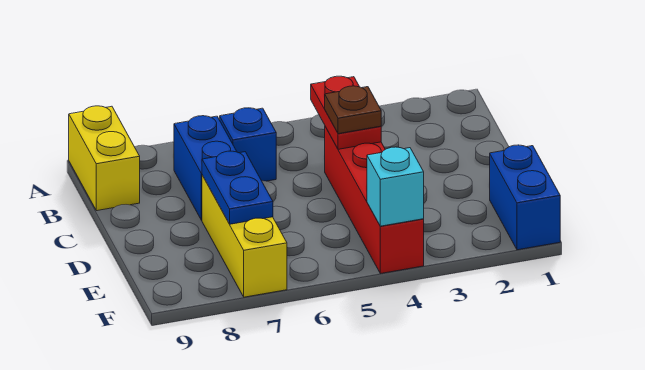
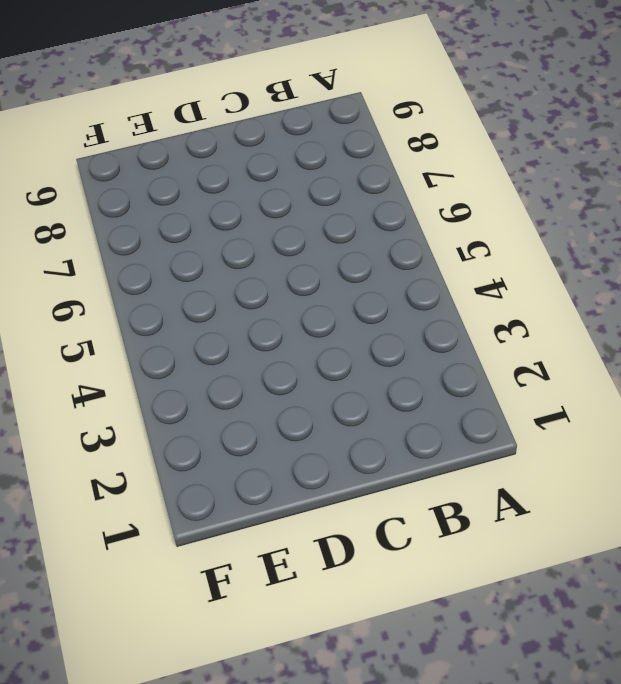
none -> yellow 1x2 brick [69,106,140,211]
none -> blue 1x1 brick [220,108,276,181]

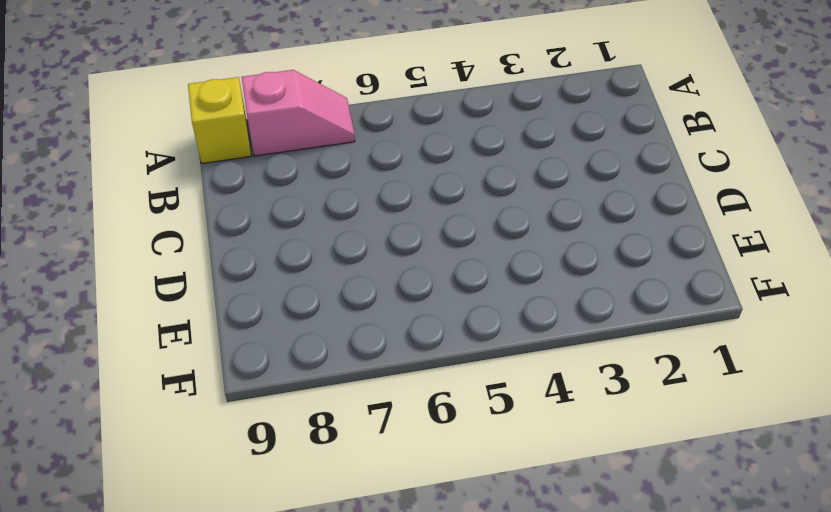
pink 1x2 slope [242,70,355,156] -> none
yellow 1x1 brick [188,77,251,163] -> yellow 1x2 brick [69,106,140,211]
none -> blue 1x1 brick [220,108,276,181]
none -> blue 1x2 brick [174,116,237,220]

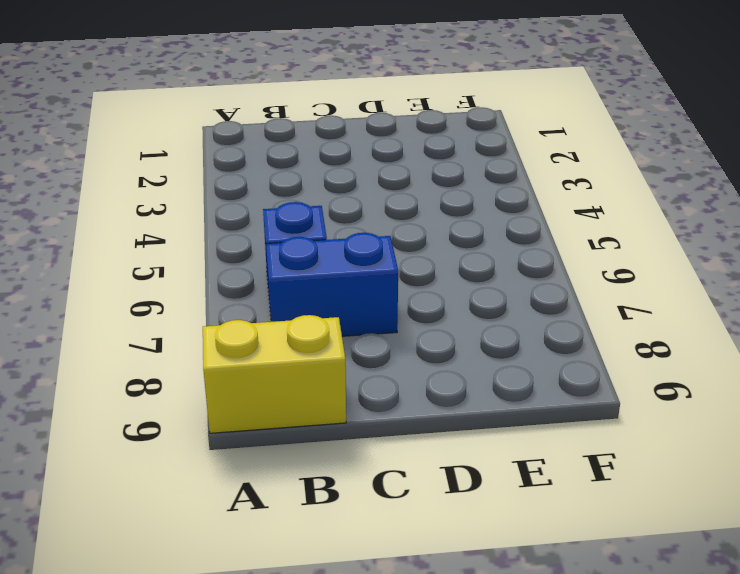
none -> red 1x4 brick [325,127,424,274]
none -> yellow 1x3 brick [202,175,287,297]

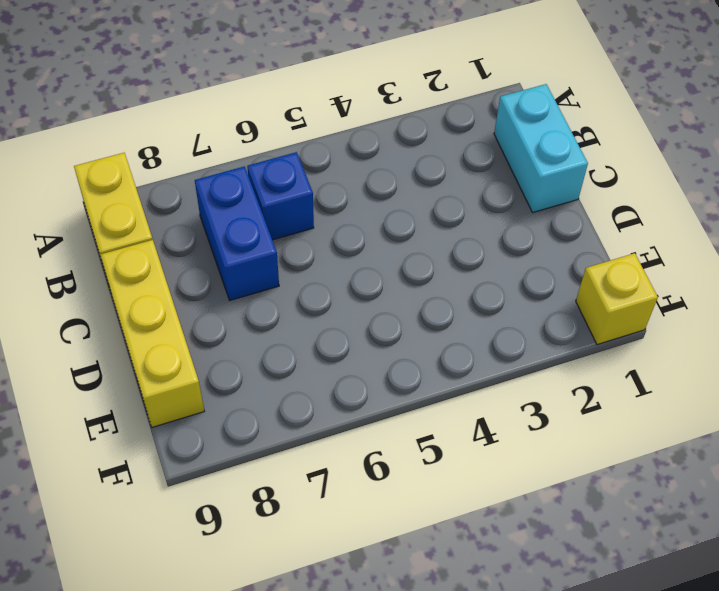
cyan 1x2 brick [494,84,588,212] -> none
yellow 1x3 brick [100,240,204,427] -> yellow 1x3 brick moved to [202,175,287,297]
yellow 1x1 brick [576,253,658,345] -> blue 1x2 brick [490,145,560,250]
none -> red 1x4 brick [325,127,424,274]
none -> red 1x2 plate [311,76,381,149]

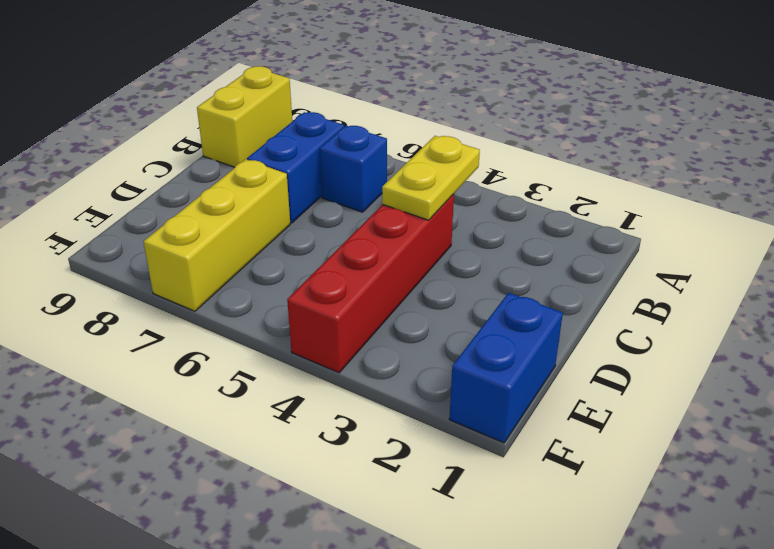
yellow 1x2 plate [382,136,480,220] -> red 1x2 plate [311,76,381,149]
none -> blue 1x2 plate [202,151,273,224]
none -> cyan 1x1 brick [367,147,424,226]

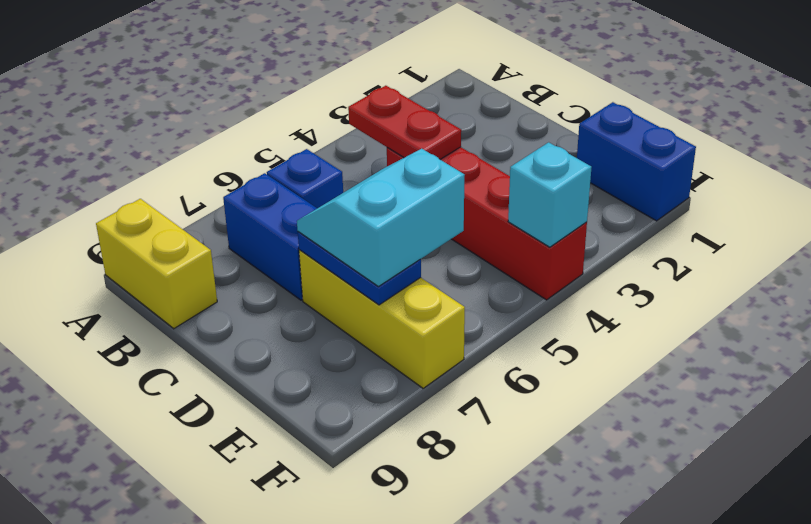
cyan 2x2 slope [297,149,465,287] -> none
none -> brown 1x1 plate [325,86,381,134]

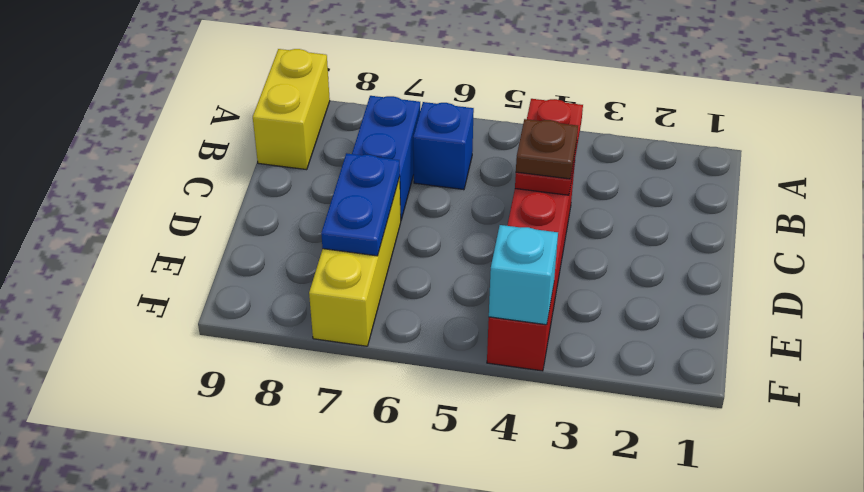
none -> blue 1x2 brick [490,145,560,250]

